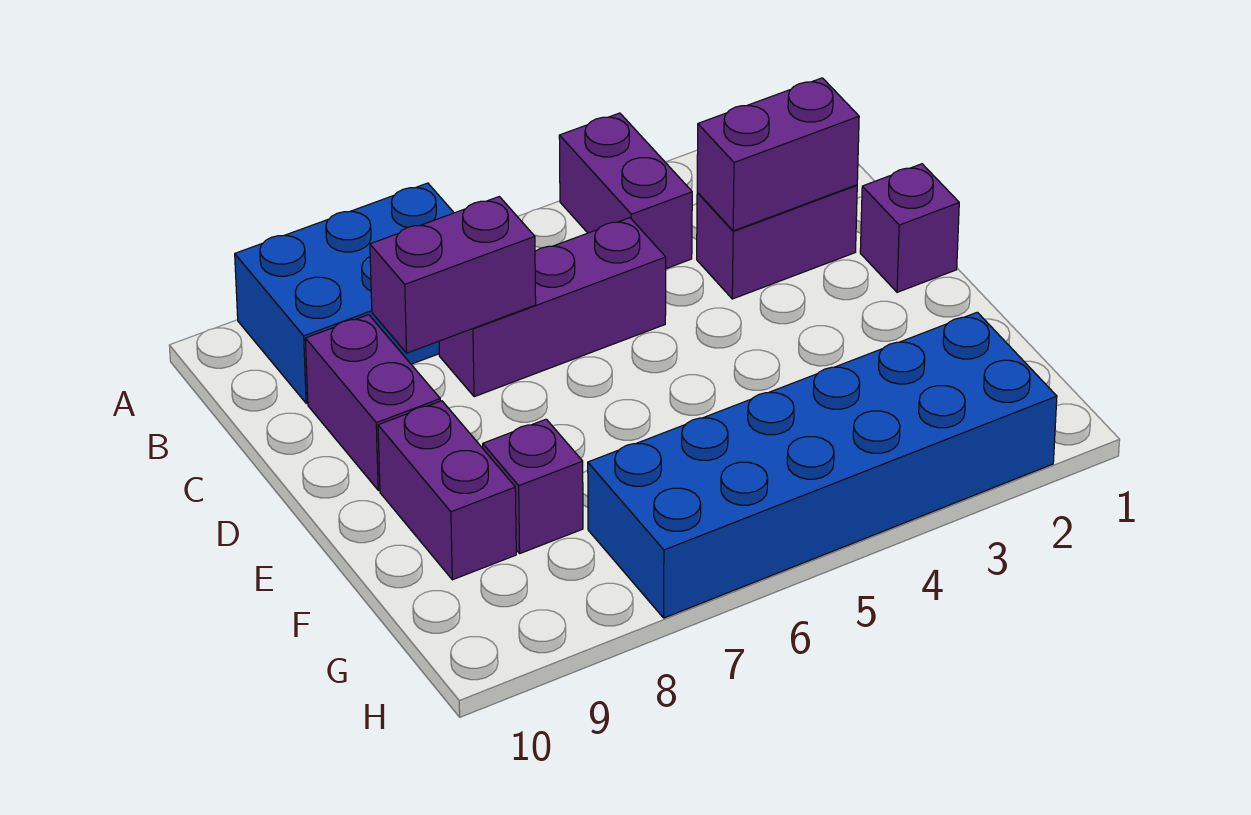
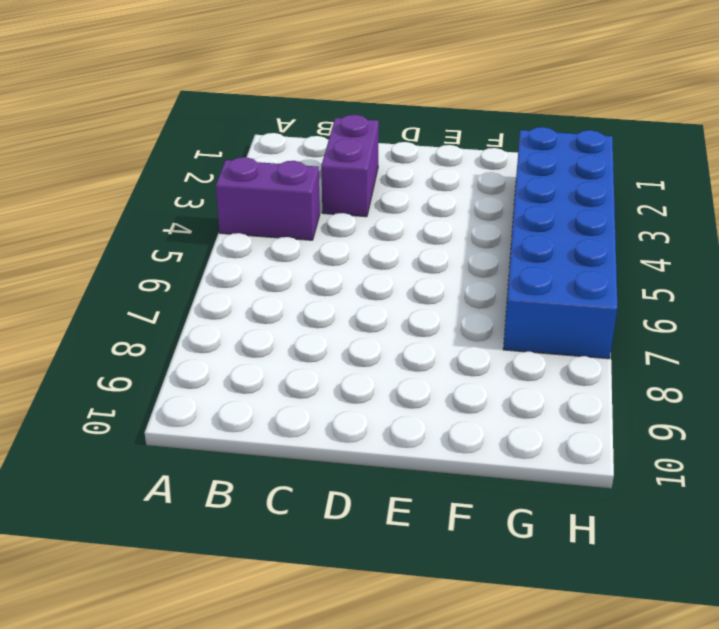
none -> blue 2x3 brick [235,183,454,403]
none -> purple 1x3 brick [439,218,666,397]

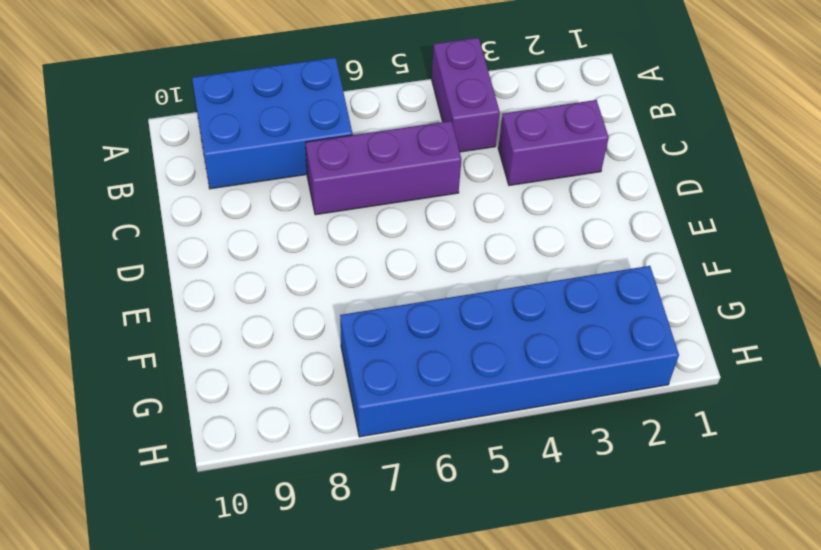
none -> purple 1x2 brick [305,315,440,490]
none -> purple 1x1 brick [860,164,959,292]

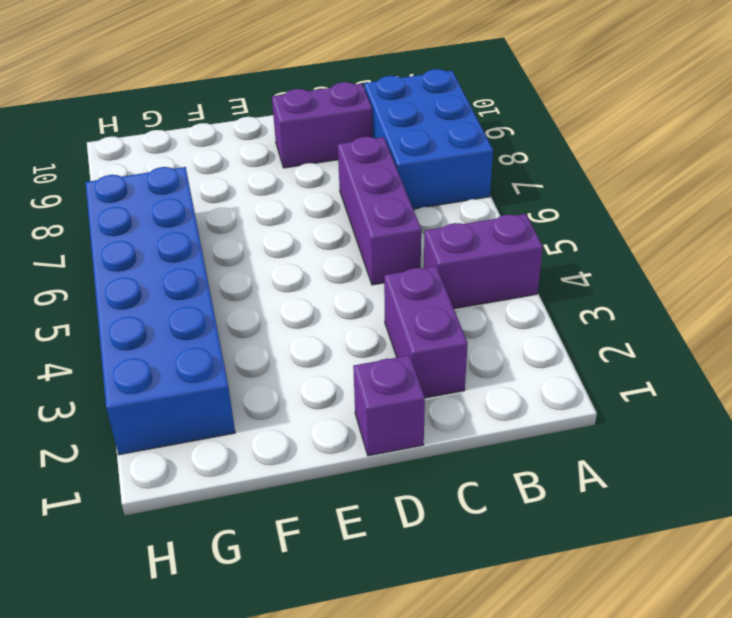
none -> purple 1x2 brick [378,401,516,580]
none -> purple 1x1 brick [483,419,583,553]

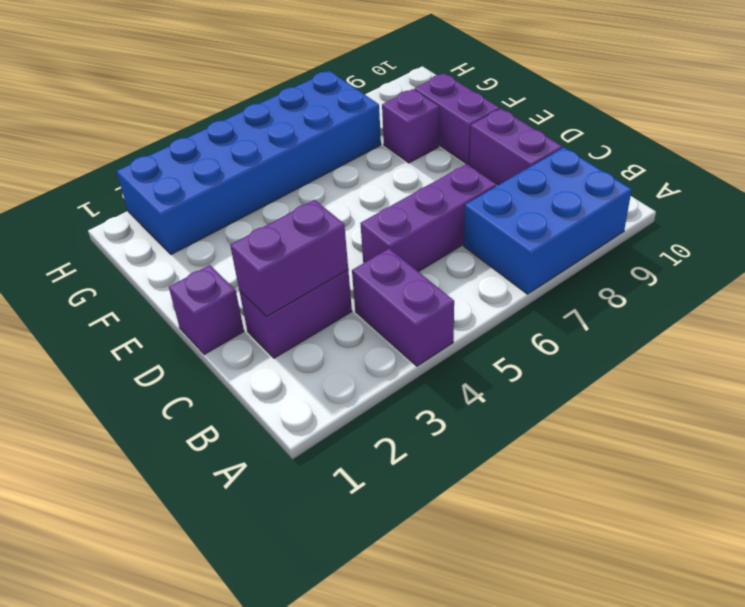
none -> purple 1x2 brick [370,197,536,353]

